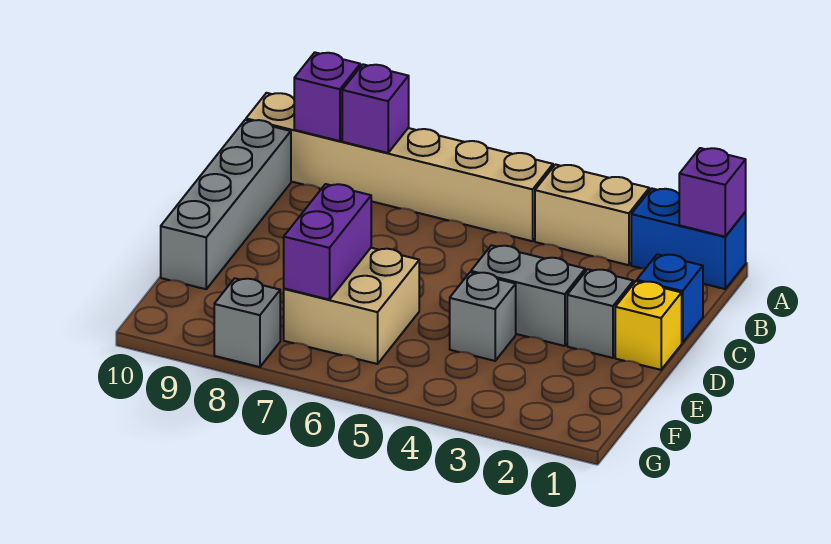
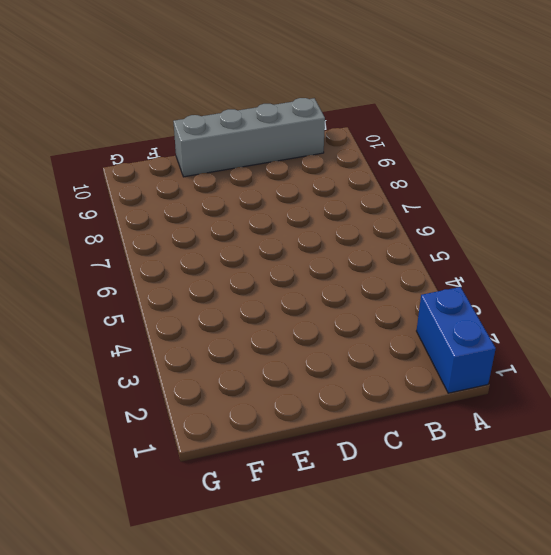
none -> tan 1x2 brick [535,165,649,265]
none -> tan 1x6 brick [246,93,553,241]
none -> blue 1x1 brick [637,254,703,343]

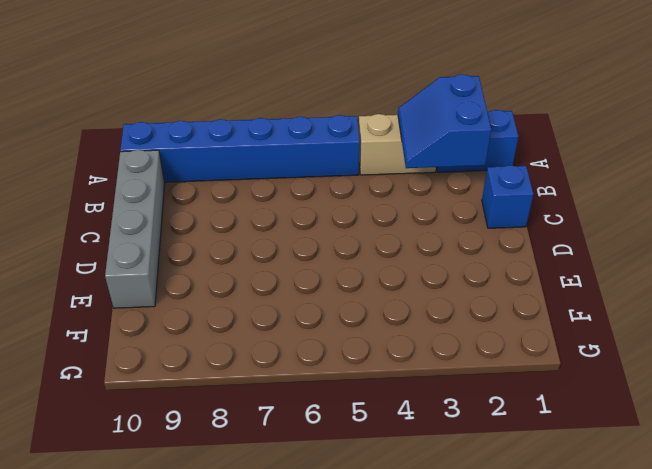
blue 2x2 slope [398,74,491,168] -> none
blue 1x6 brick [120,115,360,182] -> tan 1x6 brick [246,93,553,241]
none -> yellow 1x1 brick [615,281,682,370]
none -> grey 1x1 brick [567,269,633,358]
none -> grey 1x2 brick [471,245,585,346]

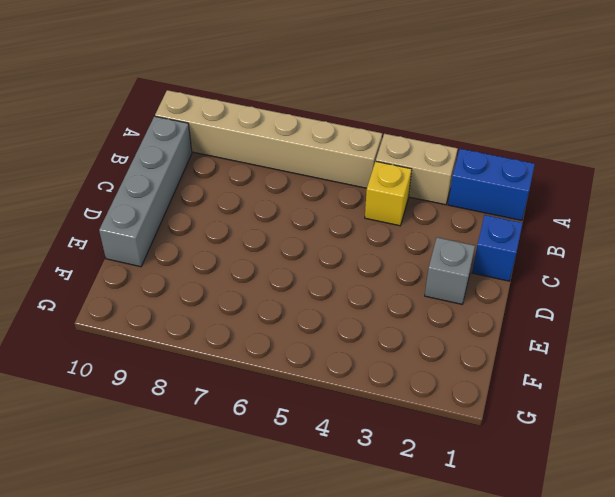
yellow 1x1 brick [365,161,412,226] -> yellow 1x1 brick moved to [615,281,682,370]
none -> grey 1x2 brick [471,245,585,346]
none -> grey 1x1 brick [450,272,516,361]
none -> tan 2x2 brick [284,248,419,364]

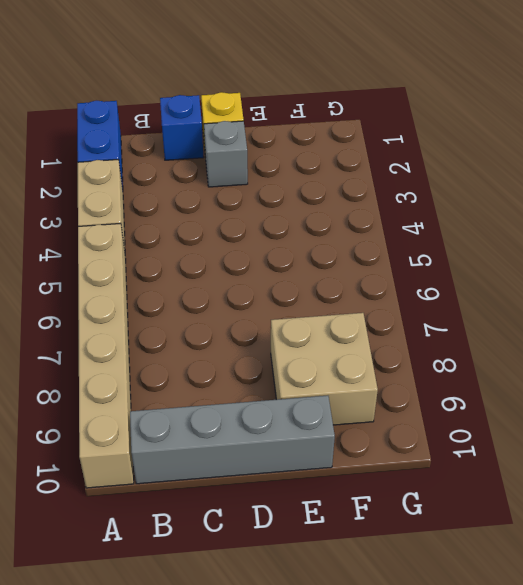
tan 2x2 brick [271,313,378,425] -> tan 2x2 brick moved to [284,248,419,364]
none -> grey 1x2 brick [471,245,585,346]
none -> grey 1x1 brick [450,272,516,361]
none -> grey 1x1 brick [214,278,280,367]

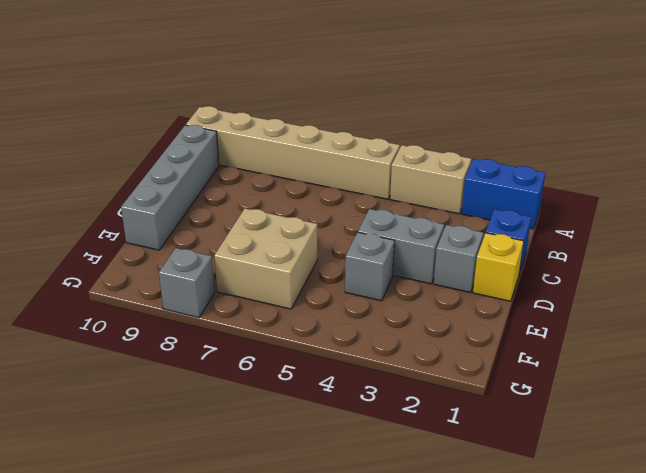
none -> purple 1x1 brick [679,148,746,237]
none -> purple 1x1 brick [342,64,409,153]
none -> purple 1x1 brick [294,52,360,141]

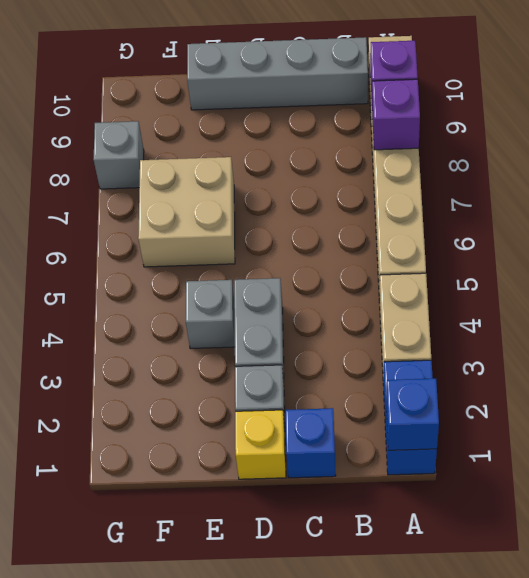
blue 1x1 brick [386,379,439,450] -> purple 1x1 brick [679,148,746,237]
none -> purple 1x2 brick [284,184,371,300]

